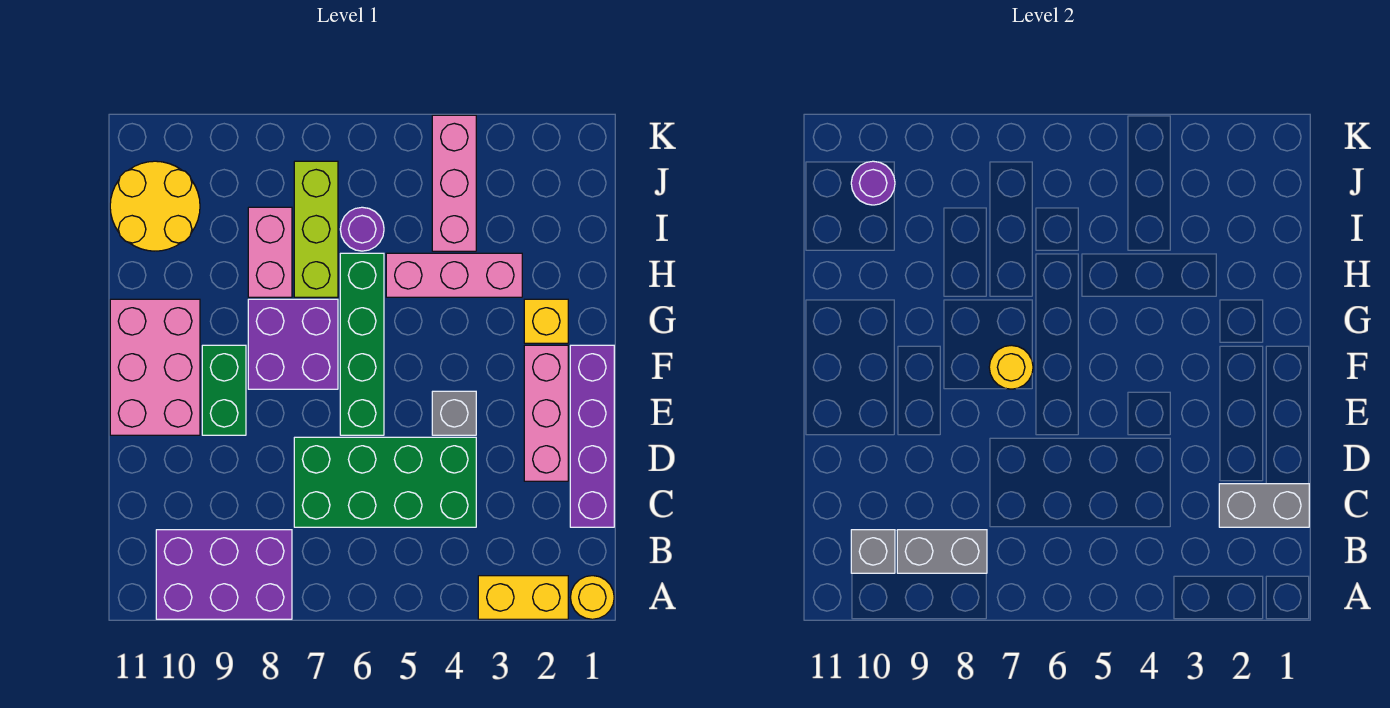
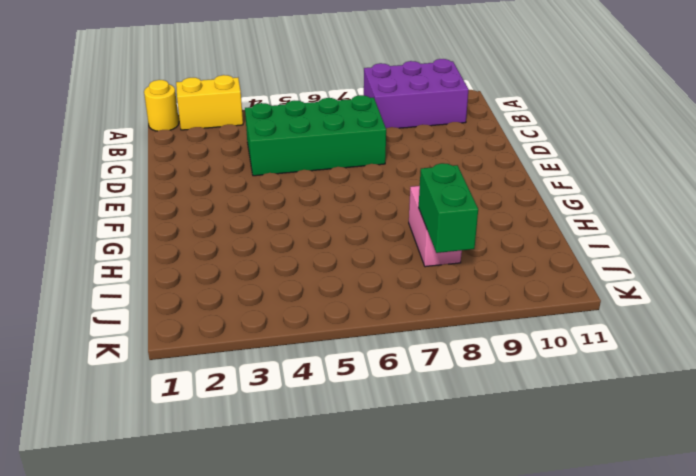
green 1x2 brick [419,163,478,253] -> green 1x2 brick moved to [202,345,246,435]
none -> purple 1x4 brick [570,345,614,527]
none -> pink 1x3 brick [524,345,568,481]
none -> grey 1x1 brick [432,391,476,435]

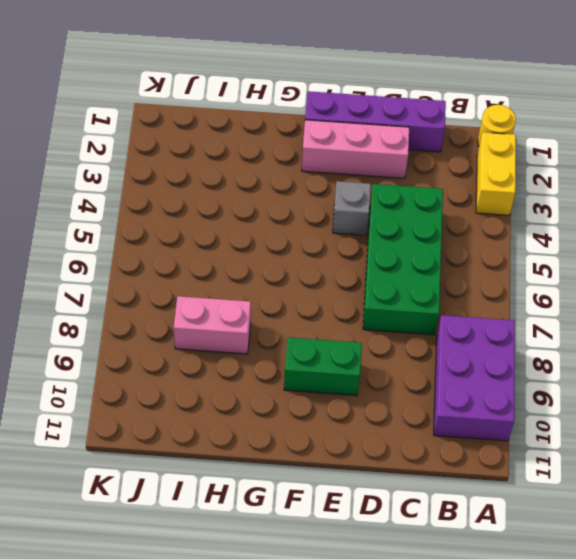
none -> green 1x4 brick [340,253,384,435]
none -> pink 2x3 brick [110,299,200,435]
none -> purple 2x2 brick [248,299,338,389]

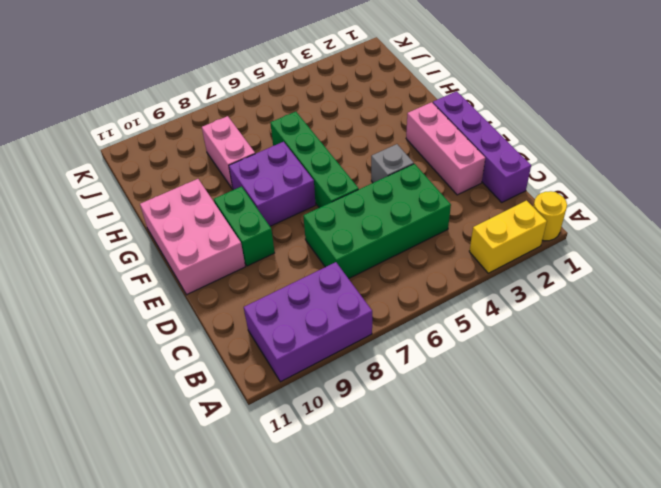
none -> yellow 1x1 brick [524,299,568,343]
none -> pink 1x3 brick [386,253,522,297]
none -> lime 1x3 brick [294,161,338,297]

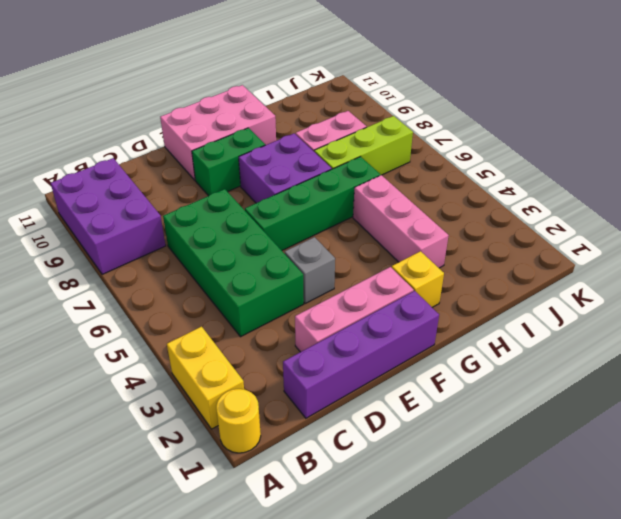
none -> pink 1x3 brick [432,115,476,251]
none -> purple 1x1 round brick [340,207,384,251]
none -> yellow 2x2 round brick [110,161,200,251]

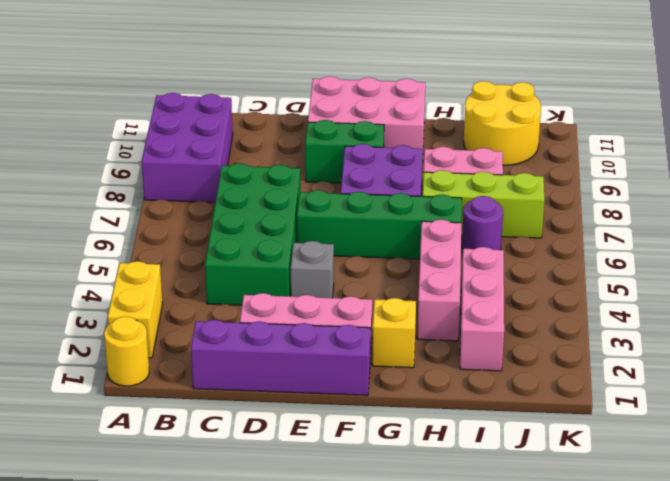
pink 1x3 brick [460,247,504,371] -> pink 1x3 brick turned to [432,115,476,251]
none -> grey 1x2 brick [897,530,987,573]
none -> grey 1x1 brick [851,530,895,573]
none -> grey 1x2 brick [1219,484,1309,527]

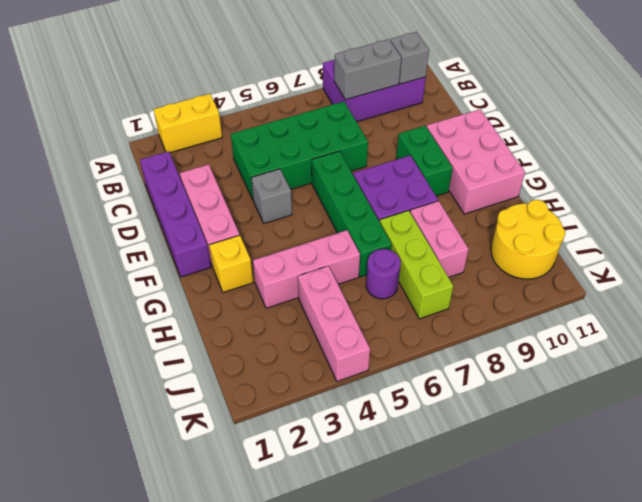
none -> yellow 1x1 round brick [570,576,614,619]
none -> grey 1x2 brick [1219,484,1309,527]
none -> yellow 1x1 round brick [989,345,1033,389]

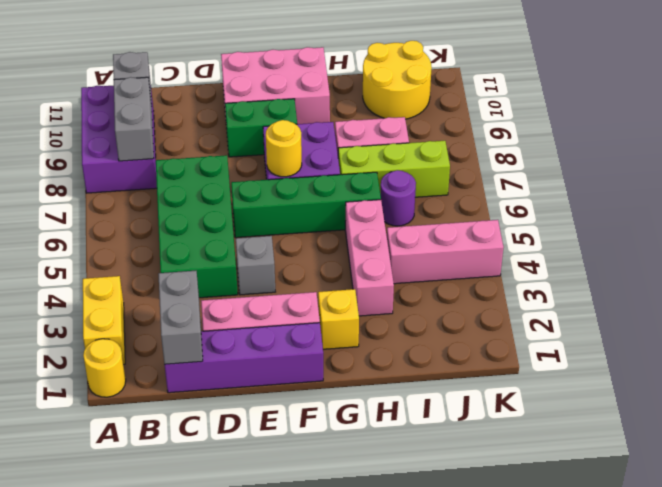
none -> purple 1x1 round brick [851,161,895,205]

